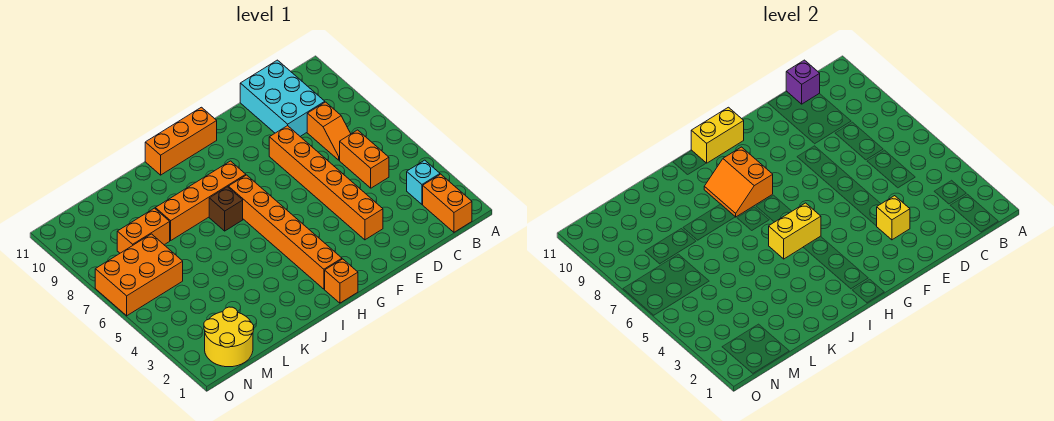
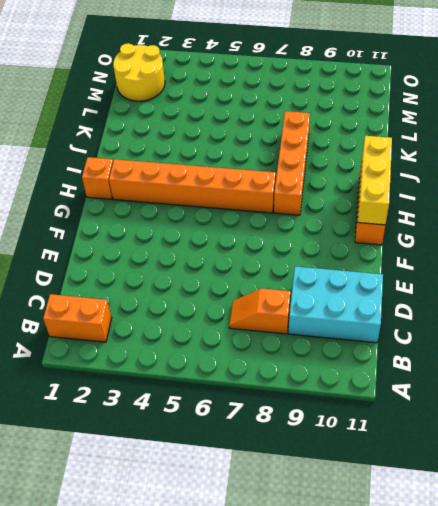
yellow 1x3 brick [358,136,392,225] -> yellow 1x2 brick [691,107,744,163]
none -> cyan 1x1 brick [407,160,440,204]
none -> orange 1x2 brick [340,130,389,188]
none -> orange 1x6 brick [269,126,383,240]

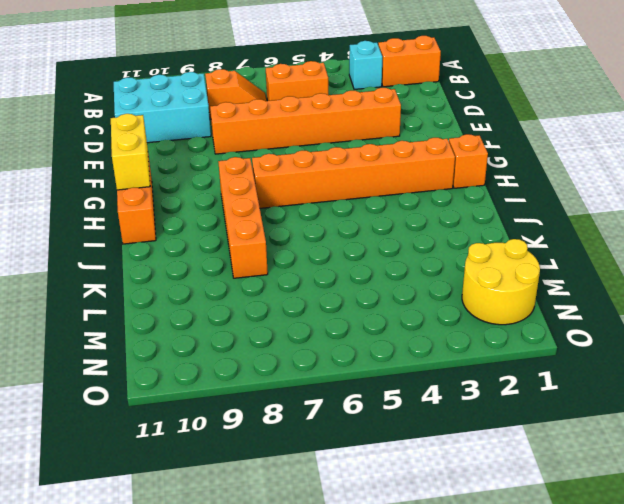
none -> brown 1x1 brick [209,187,243,231]
none -> orange 1x2 brick [117,208,170,253]
none -> orange 2x3 brick [95,234,183,316]

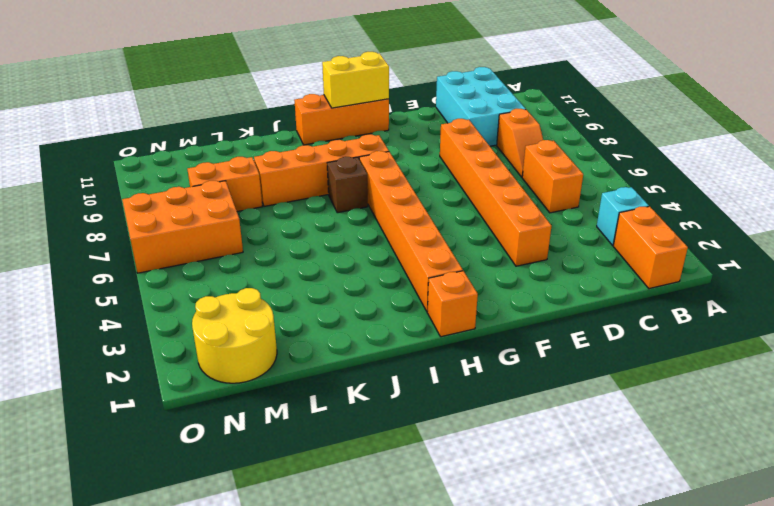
none -> purple 1x1 brick [786,60,820,104]
none -> yellow 1x1 brick [877,196,910,240]
none -> yellow 1x2 brick [769,203,821,259]

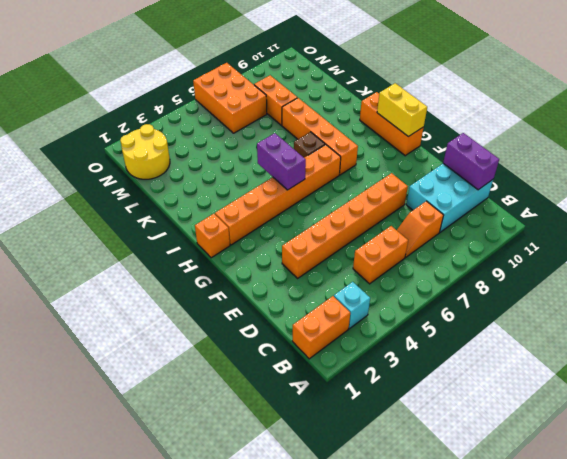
purple 1x2 brick [443,133,499,190] -> purple 1x1 brick [786,60,820,104]
purple 1x2 brick [257,133,306,190] -> yellow 1x2 brick [769,203,821,259]
none -> yellow 1x1 brick [877,196,910,240]
none -> orange 2x2 slope [704,147,773,217]

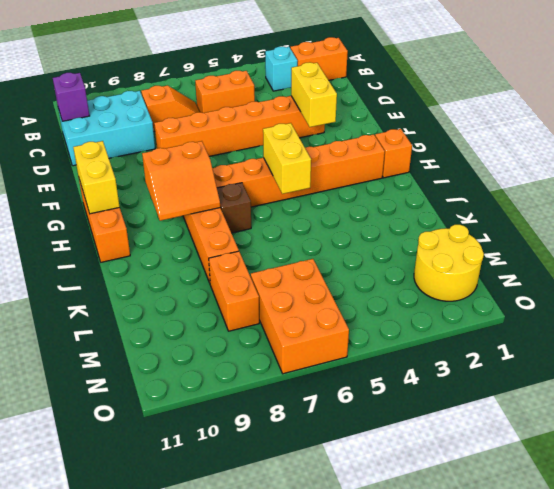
yellow 1x2 brick [291,62,337,127] -> yellow 1x1 brick [877,196,910,240]

